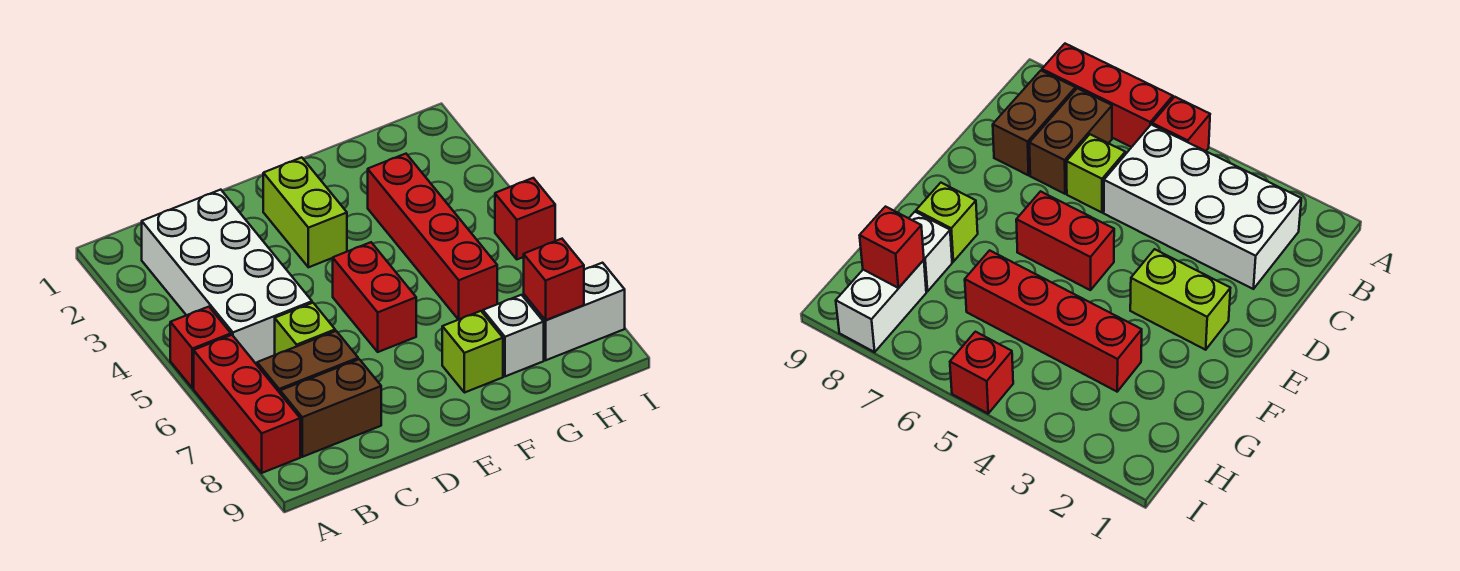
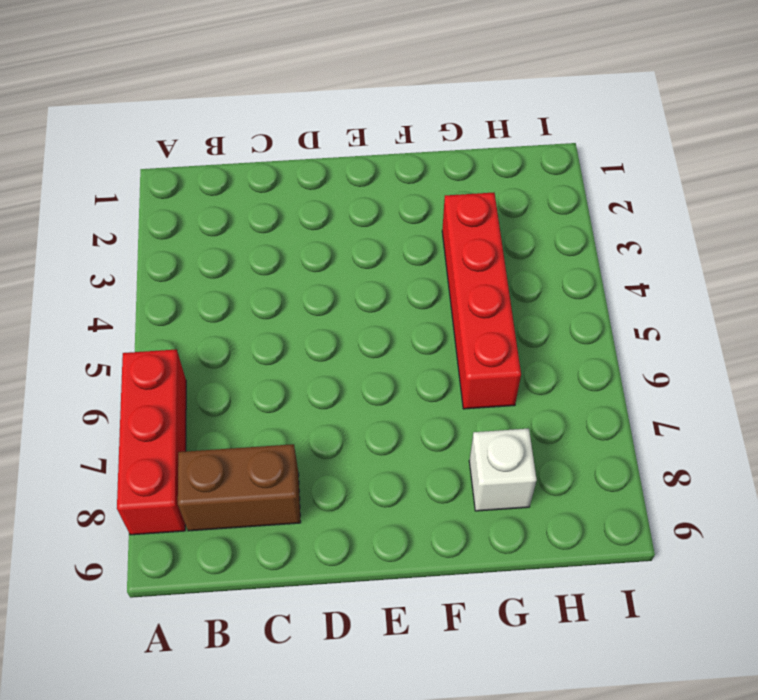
none -> red 1x1 brick [170,307,231,388]
none -> white 2x4 brick [142,190,312,363]
none -> brown 1x2 brick [257,331,358,393]

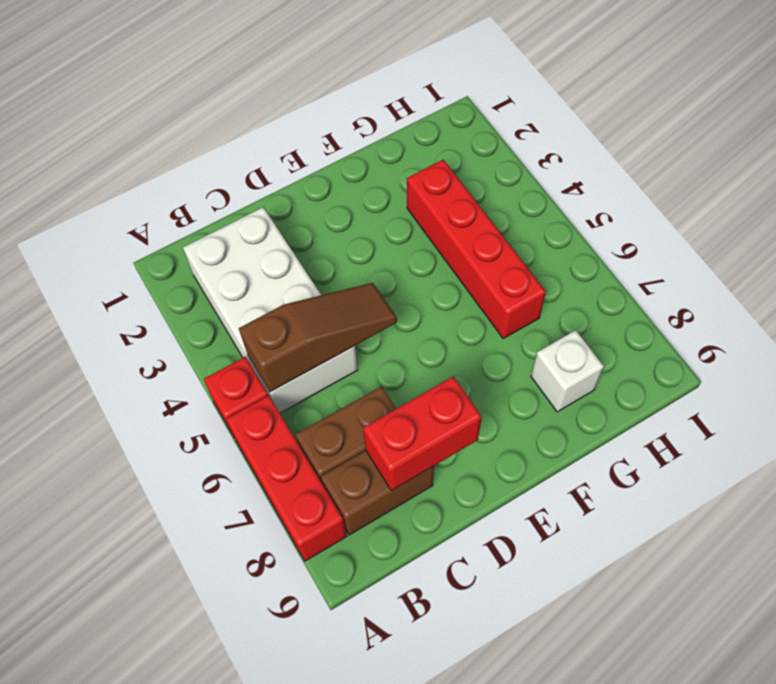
brown 1x3 slope [239,283,397,392] -> none
red 1x2 brick [363,376,482,491] -> red 1x2 brick turned to [333,242,416,352]
none -> lime 1x1 brick [275,303,335,355]
none -> lime 1x2 brick [263,157,347,267]
none -> lime 1x1 brick [442,311,503,393]

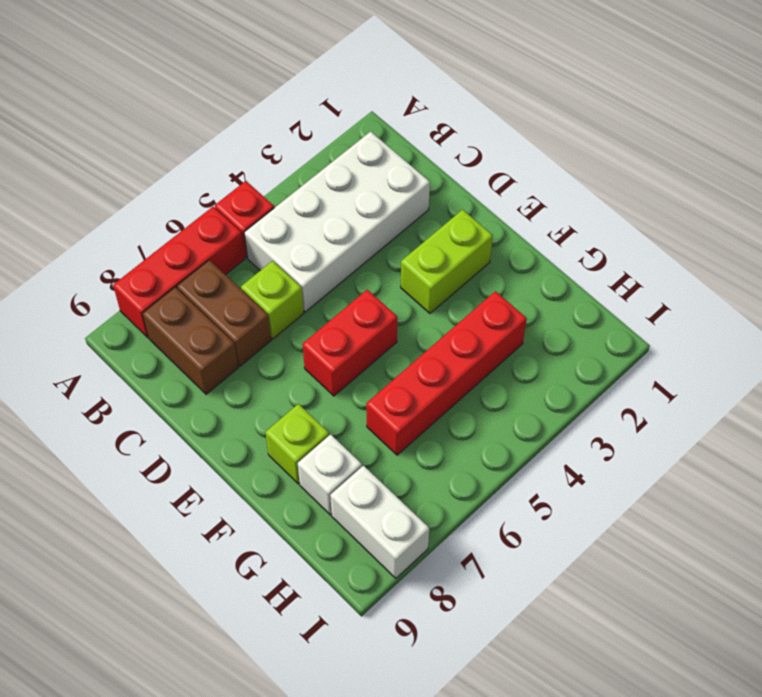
none -> red 1x1 brick [495,178,555,259]
none -> red 1x1 brick [524,239,584,320]

